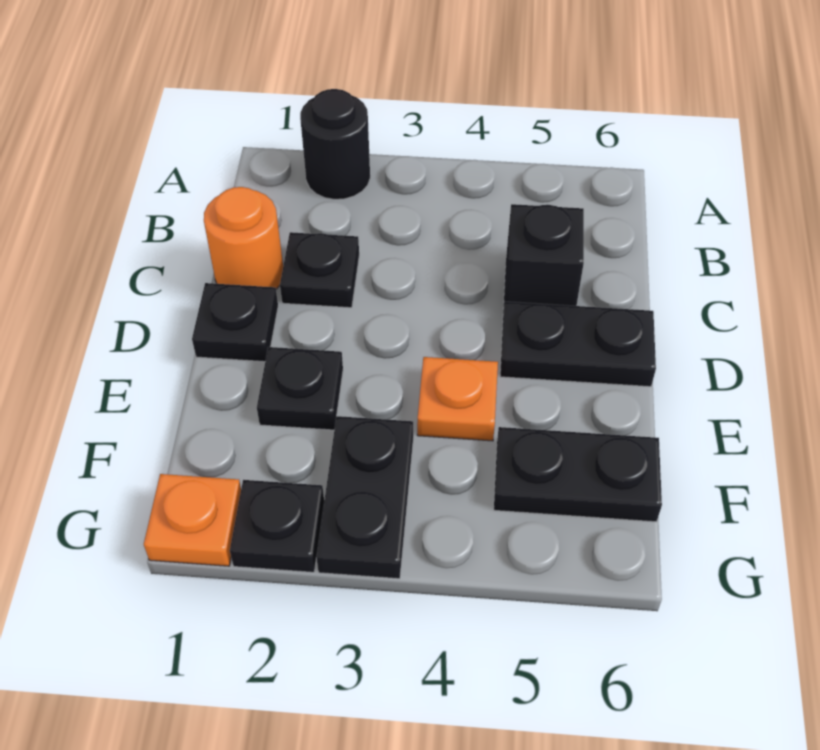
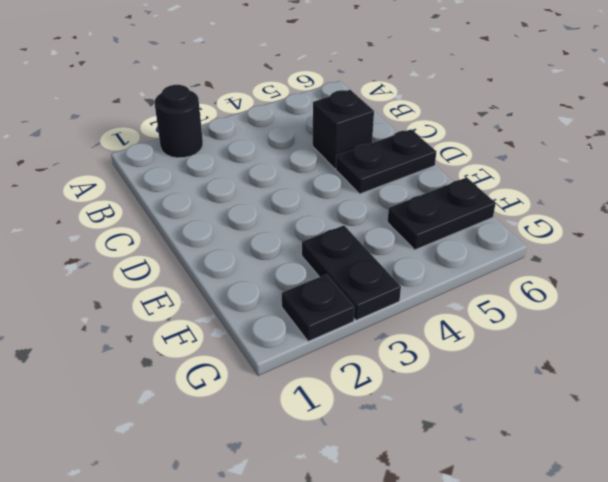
none -> orange 1x1 round brick [204,187,283,289]
none -> black 1x1 plate [280,232,359,308]
none -> black 1x1 plate [192,283,278,362]

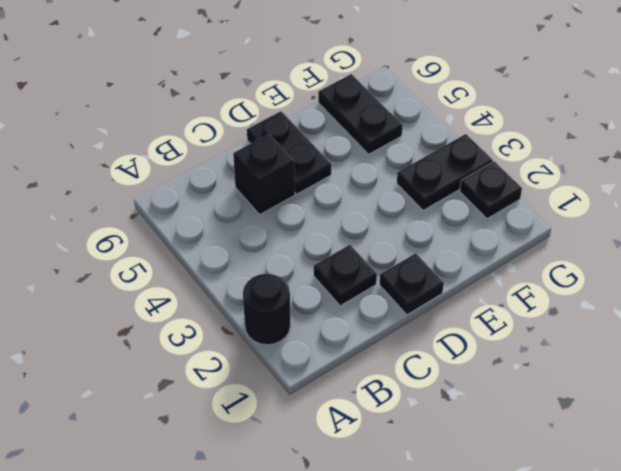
none -> orange 1x1 round brick [204,187,283,289]
none -> black 1x1 plate [257,347,343,430]
none -> orange 1x1 plate [417,357,498,441]

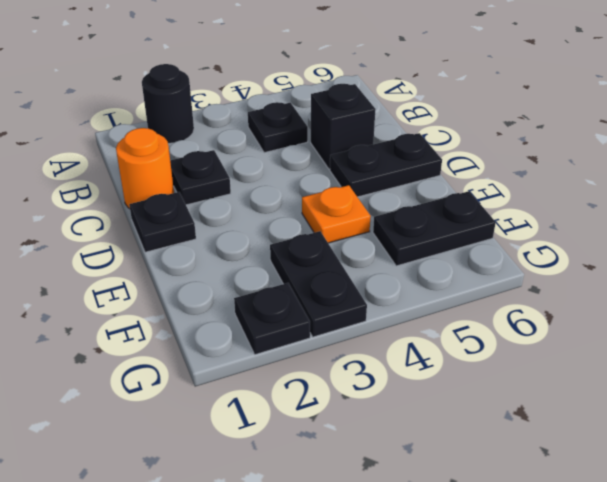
black 1x1 plate [248,102,308,153] -> black 1x1 plate moved to [257,347,343,430]
none -> orange 1x1 plate [144,474,241,566]

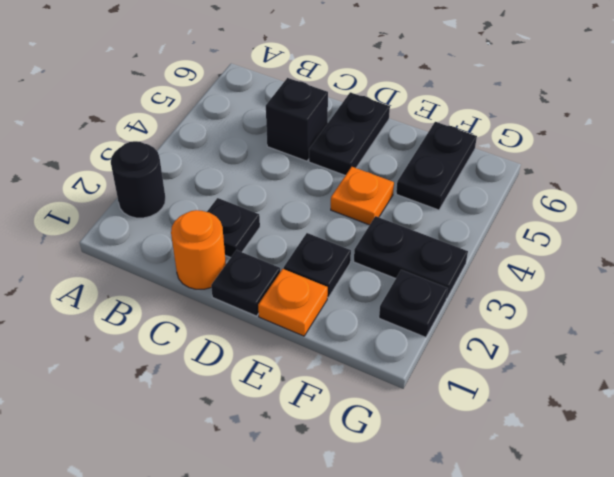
orange 1x1 plate [258,269,328,336] -> orange 1x1 plate moved to [144,474,241,566]

